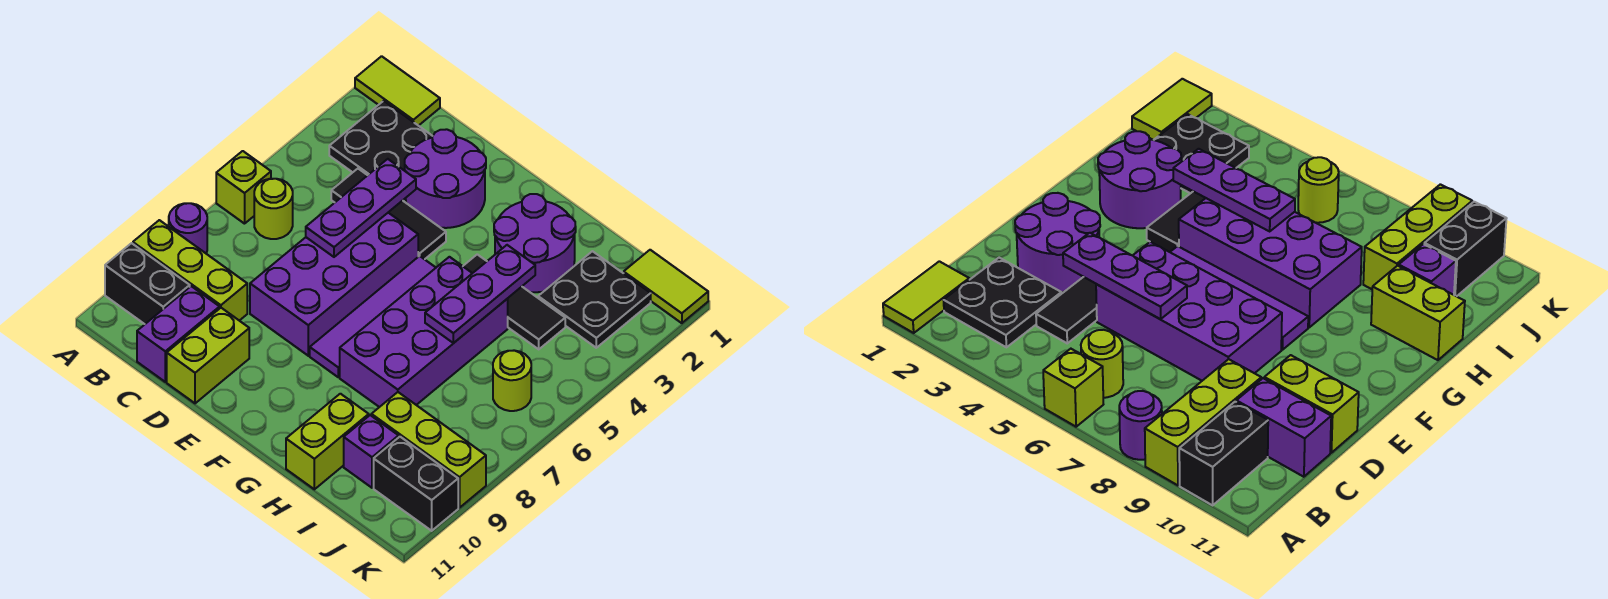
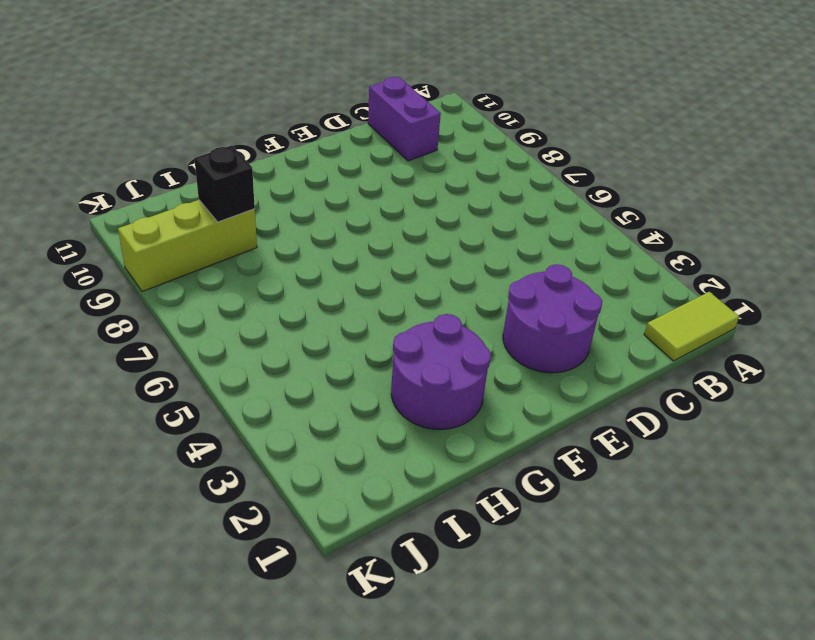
black 1x1 brick [194,146,255,222] -> none
none -> lime 1x1 brick [216,151,271,224]
none -> purple 1x1 round brick [169,203,207,253]
none -> lime 1x3 brick [133,220,247,321]

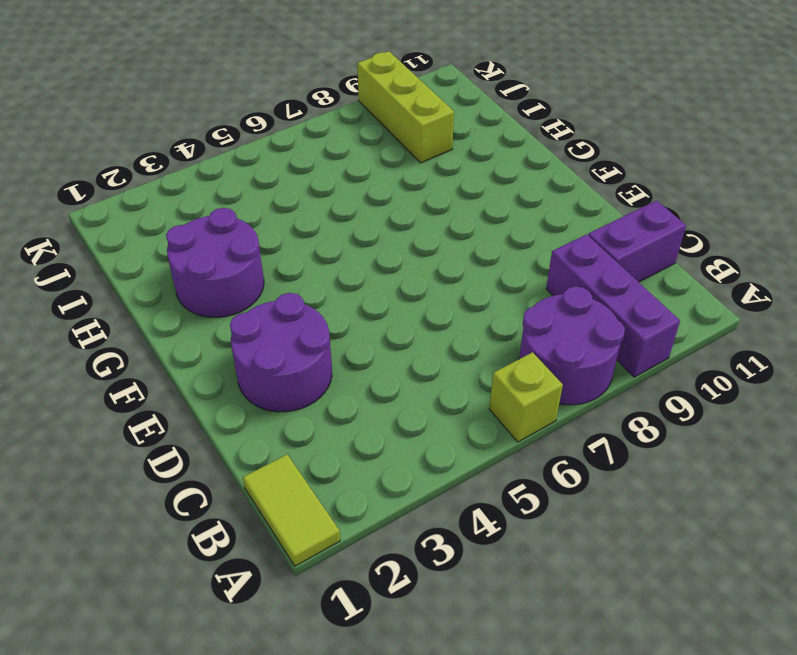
purple 2x2 round brick [519,286,625,405] -> purple 1x1 round brick [169,203,207,253]
purple 1x3 brick [546,234,680,377] -> lime 1x3 brick [133,220,247,321]
none -> black 1x2 brick [105,243,190,324]
none -> black 2x2 plate [329,101,432,175]
none -> lime 1x1 round brick [254,179,293,239]

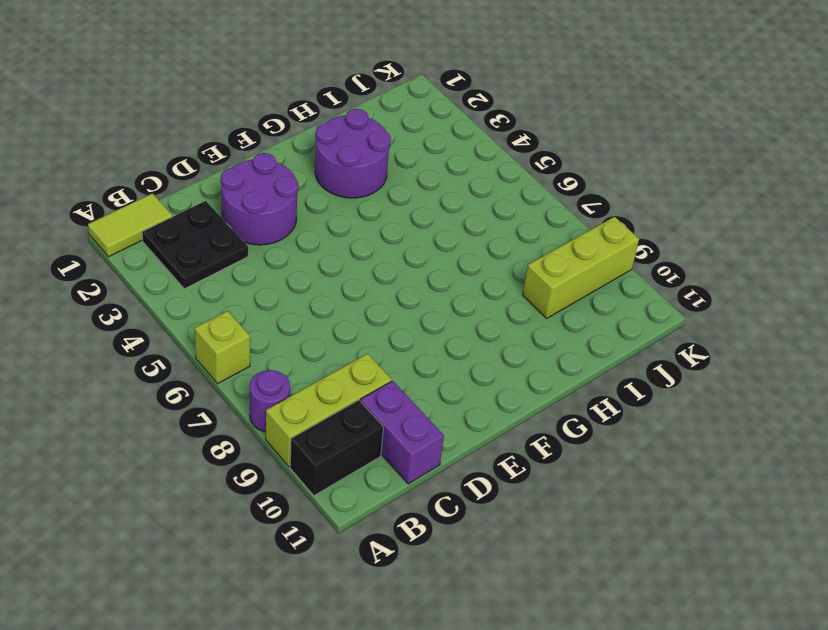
none -> lime 1x1 round brick [254,179,293,239]
none -> black 1x3 tile [331,169,446,259]
none -> purple 2x4 brick [250,213,418,356]

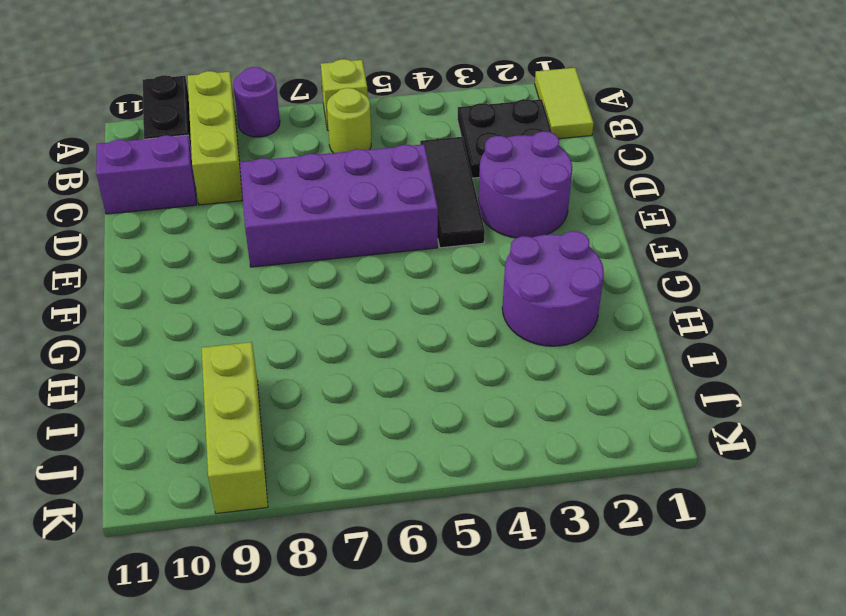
none -> lime 1x2 brick [167,308,249,403]
none -> purple 1x4 tile [310,256,436,377]
none -> black 1x3 tile [463,254,565,349]

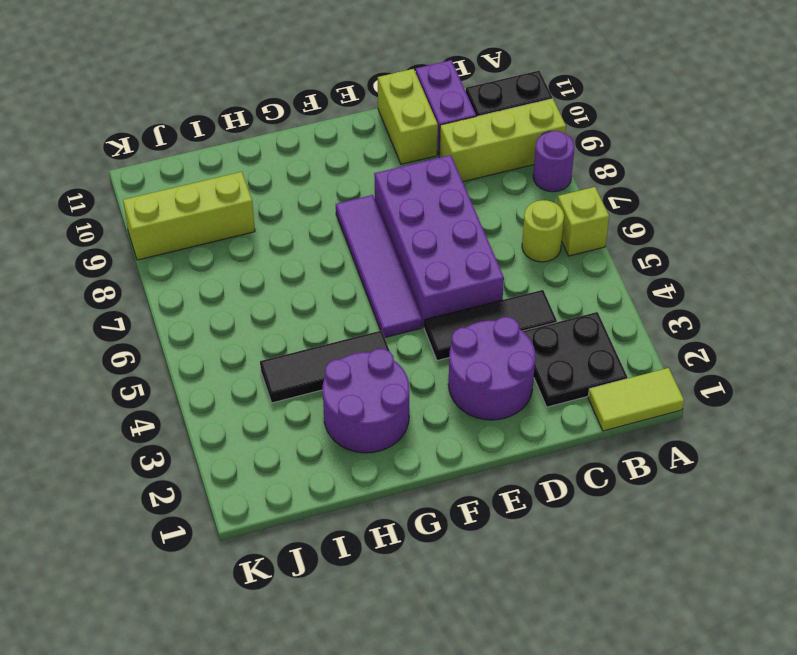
none -> purple 2x4 brick [340,257,508,407]
none -> lime 1x2 brick [286,394,369,489]
none -> black 2x2 plate [538,251,651,348]

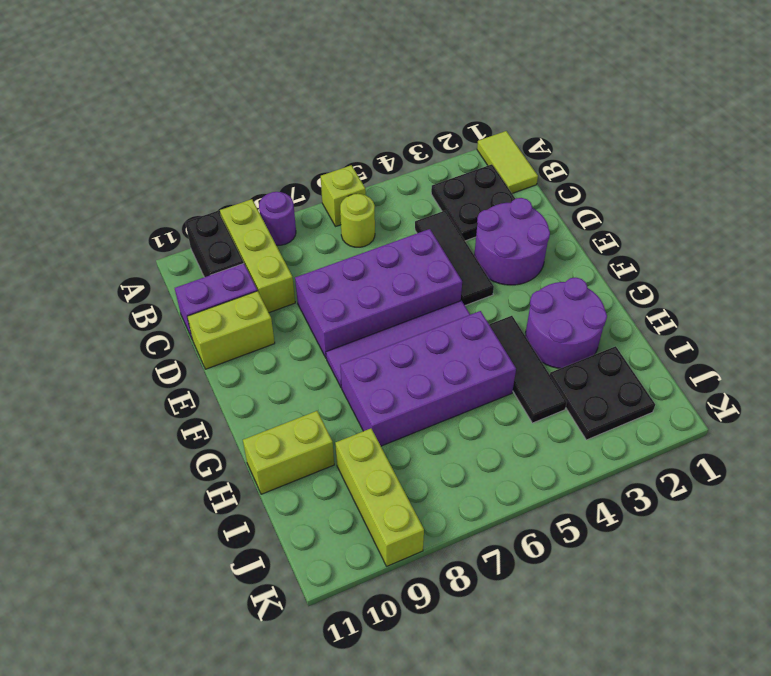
none -> purple 1x1 brick [344,415,399,488]
none -> lime 1x2 tile [624,250,708,323]
none -> lime 1x1 round brick [493,351,531,411]

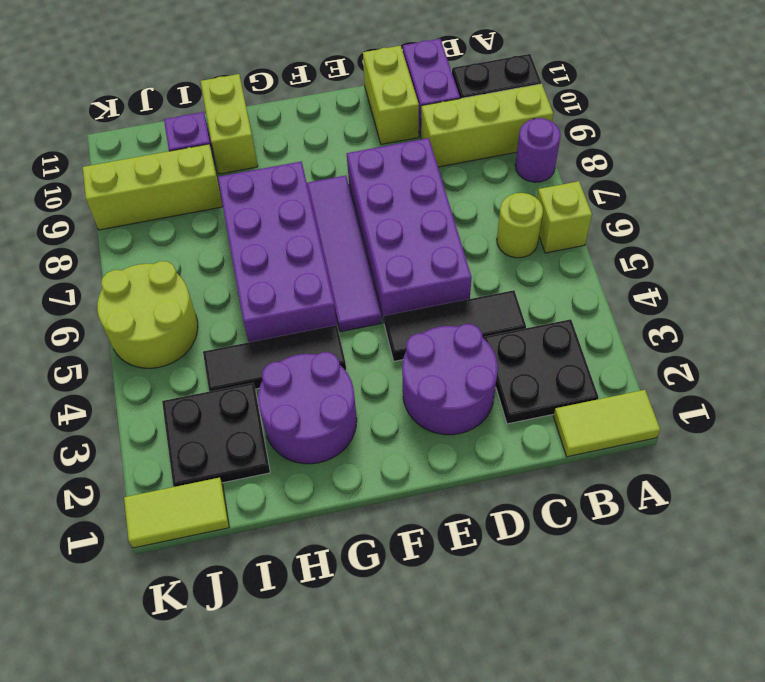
lime 2x2 round brick [97,261,198,368] -> lime 1x1 round brick [493,351,531,411]
none -> black 1x2 brick [374,437,458,531]
none -> purple 1x3 plate [306,159,416,257]
none -> purple 1x3 plate [425,245,535,343]

